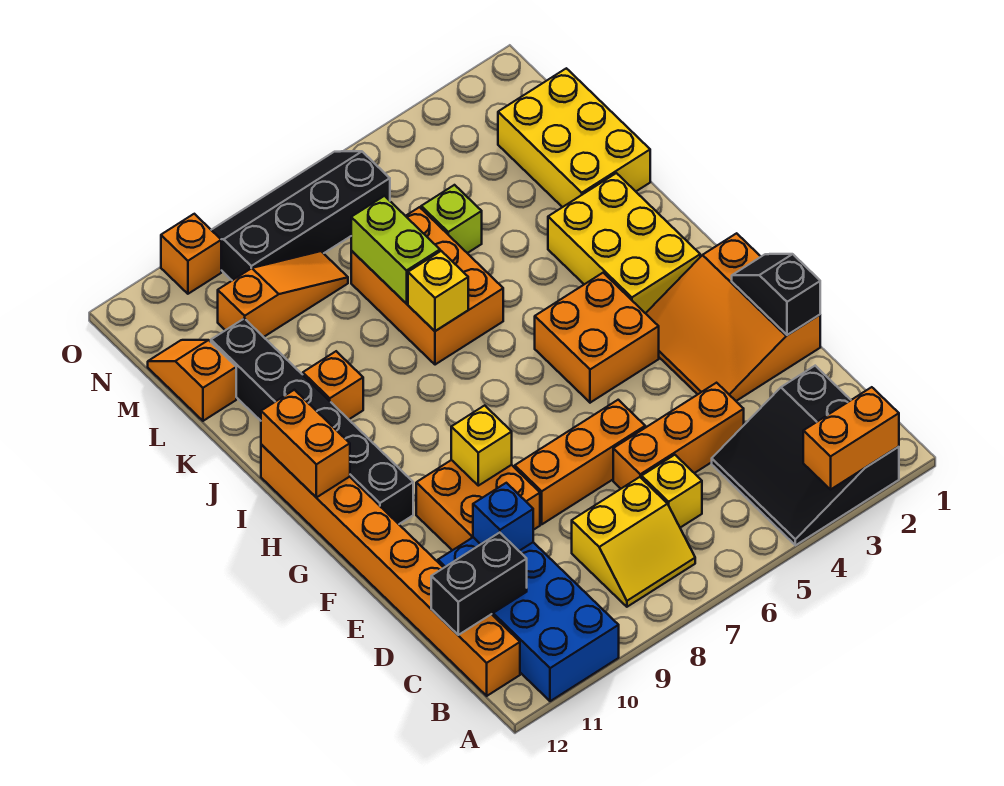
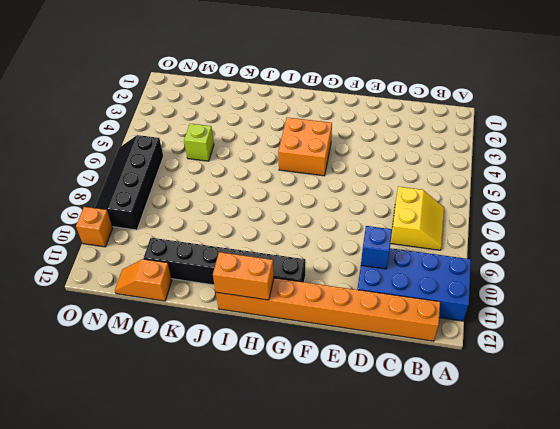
none -> black 3x3 slope [712,366,899,545]
none -> yellow 1x1 brick [642,455,702,528]
none -> orange 1x3 brick [613,383,744,489]

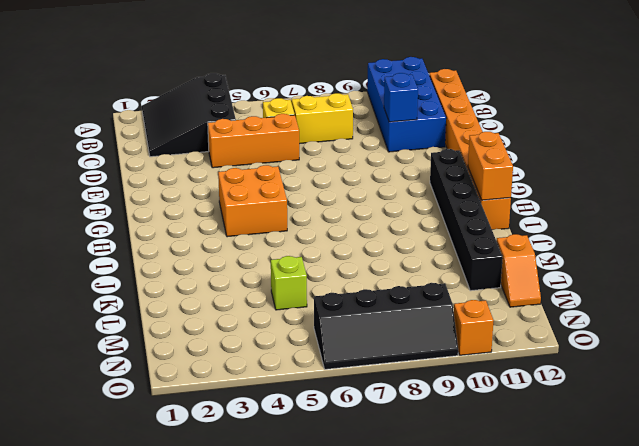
black 3x3 slope [142,73,236,157] -> black 3x3 slope turned to [712,366,899,545]
none -> orange 3x3 slope [646,233,820,401]
none -> orange 1x3 brick [515,400,645,524]
none -> orange 2x2 brick [416,460,540,550]

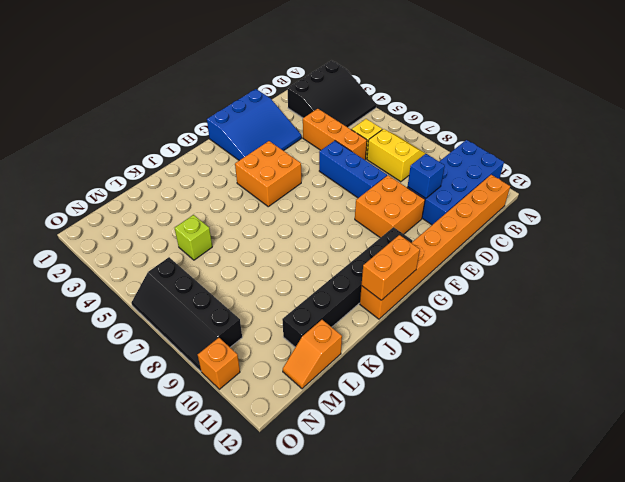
blue 3x3 slope [207,89,302,160] -> orange 3x3 slope [646,233,820,401]
blue 1x3 brick [319,141,387,198] -> orange 1x3 brick [515,400,645,524]
none -> yellow 2x3 brick [548,173,700,313]
none -> orange 2x3 brick [351,207,503,365]
none -> orange 1x1 brick [303,351,363,419]

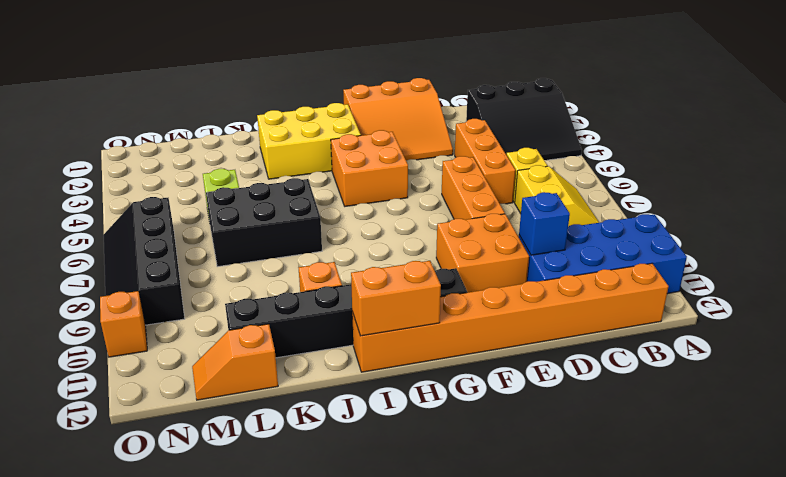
black 2x3 brick [206,178,322,267] -> orange 2x3 brick [351,207,503,365]
none -> yellow 2x3 brick [498,68,650,207]
none -> orange 1x3 slope [218,251,348,337]
none -> orange 1x2 brick [803,387,899,489]

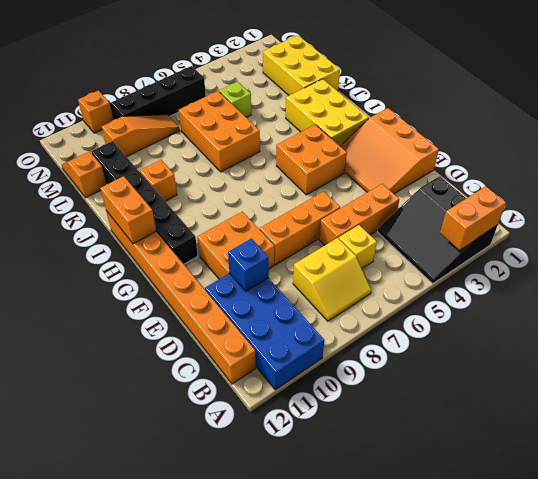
none -> black 1x2 brick [431,533,527,635]
none -> black 1x2 slope [732,254,820,335]
none -> yellow 1x1 brick [451,405,512,486]

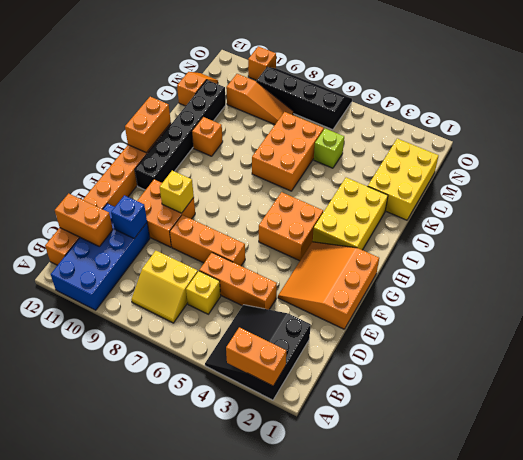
orange 1x2 brick [55,194,113,246] -> black 1x2 brick [431,533,527,635]
none -> black 1x2 slope [732,254,820,335]
none -> yellow 1x1 brick [408,251,468,331]
none -> lime 1x2 brick [351,196,440,304]

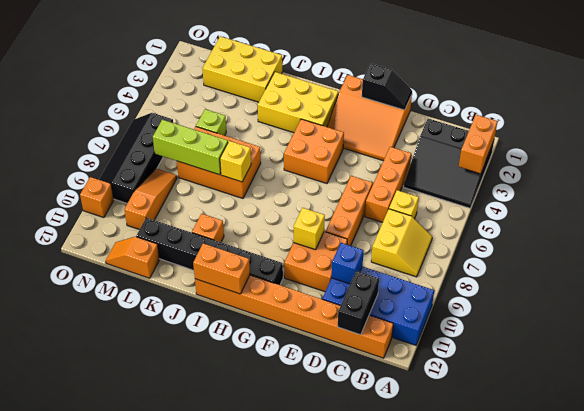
black 1x2 slope [362,63,412,110] -> black 1x2 slope turned to [732,254,820,335]
lime 1x3 brick [153,120,228,175] -> lime 1x2 brick [351,196,440,304]

